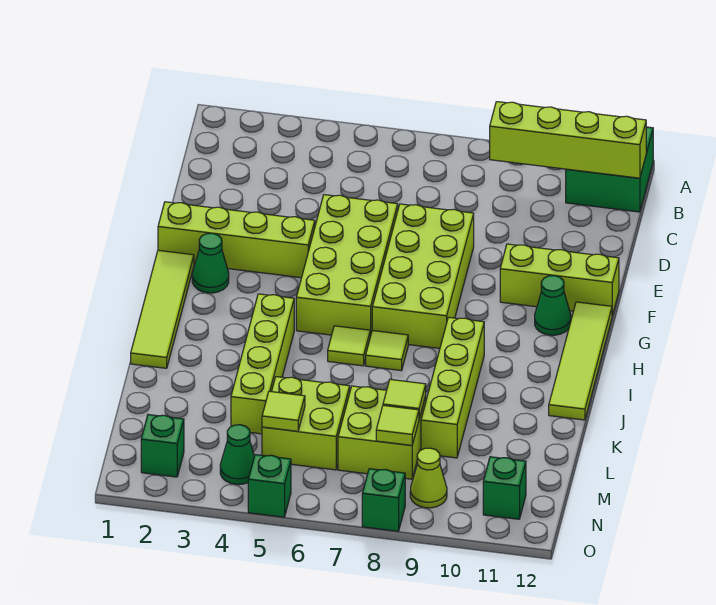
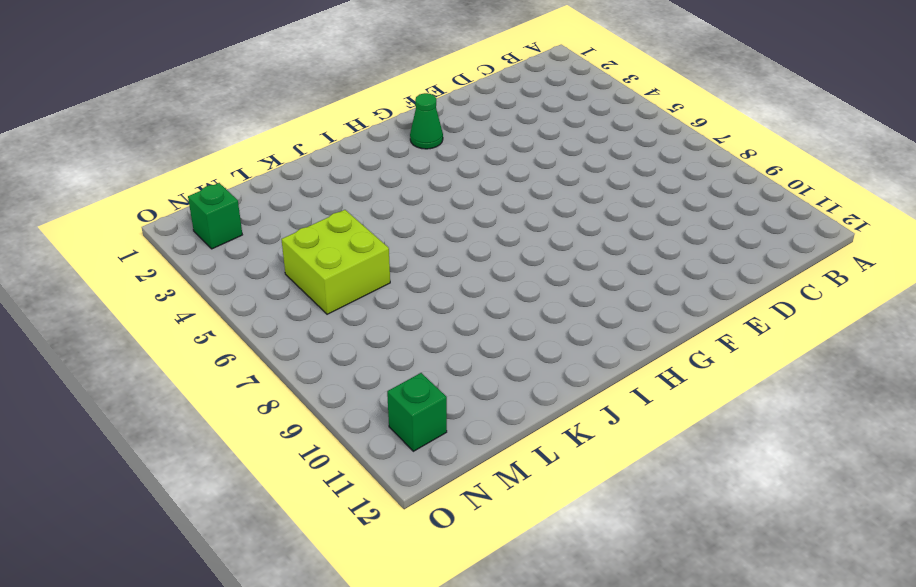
none -> green 2x2 brick [566,127,653,212]
none -> lime 2x4 brick [296,195,398,336]
none -> lime 2x4 brick [372,204,474,348]

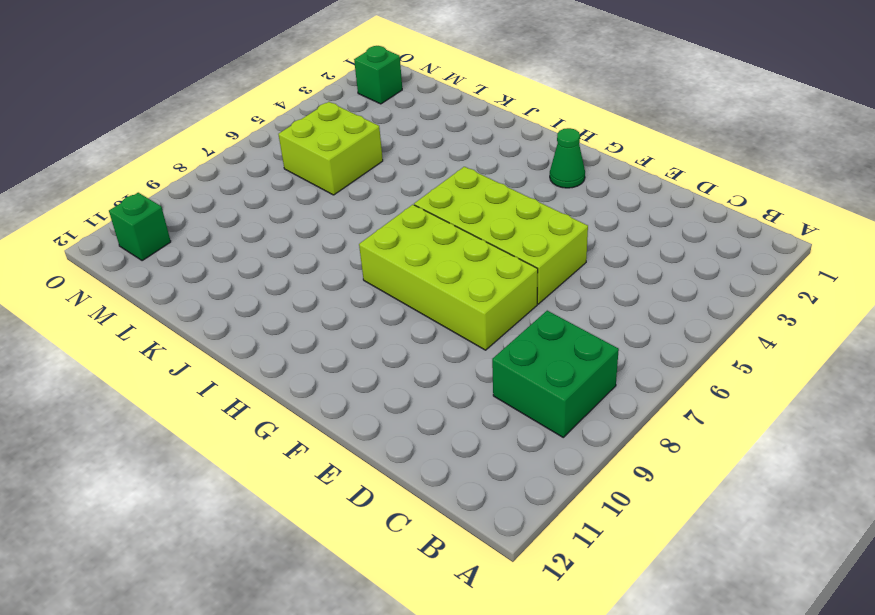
green 2x2 brick [492,311,619,437] -> green 2x2 brick moved to [566,127,653,212]
none -> lime 1x4 brick [158,202,315,278]
none -> lime 1x3 brick [500,244,619,316]
none -> lime 1x4 tile [131,250,194,368]

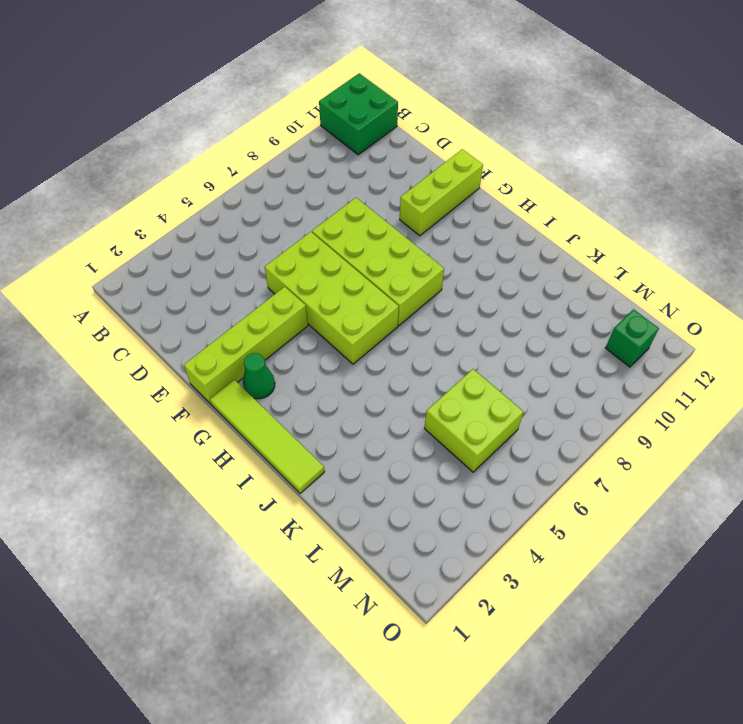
none -> green 1x1 cone [535,276,571,335]
none -> lime 1x4 tile [549,302,612,420]
none -> lime 1x4 brick [231,294,294,434]

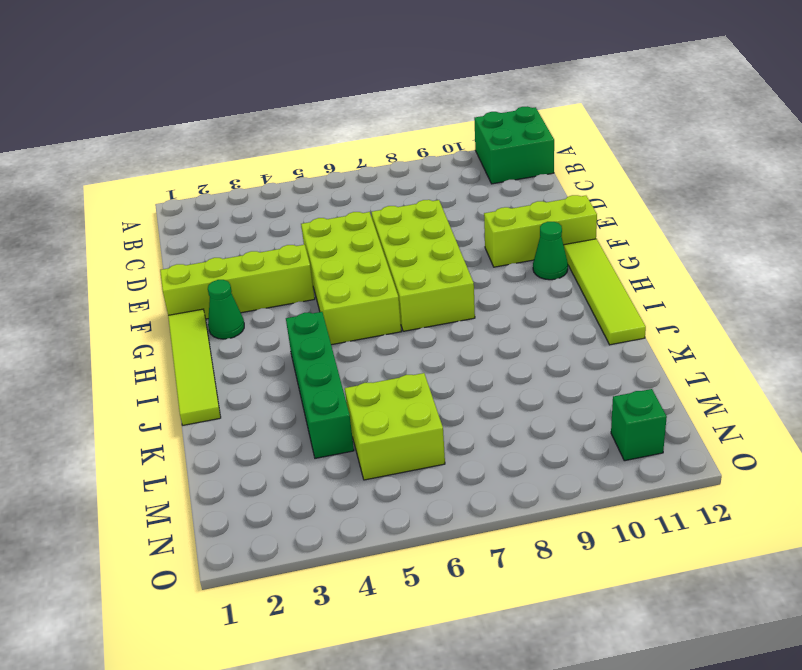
green 1x4 brick [286,312,354,458] -> lime 1x4 brick [231,294,294,434]
none -> lime 1x1 tile [328,326,370,366]
none -> lime 1x1 tile [366,331,408,371]
none -> lime 1x4 brick [421,317,484,458]

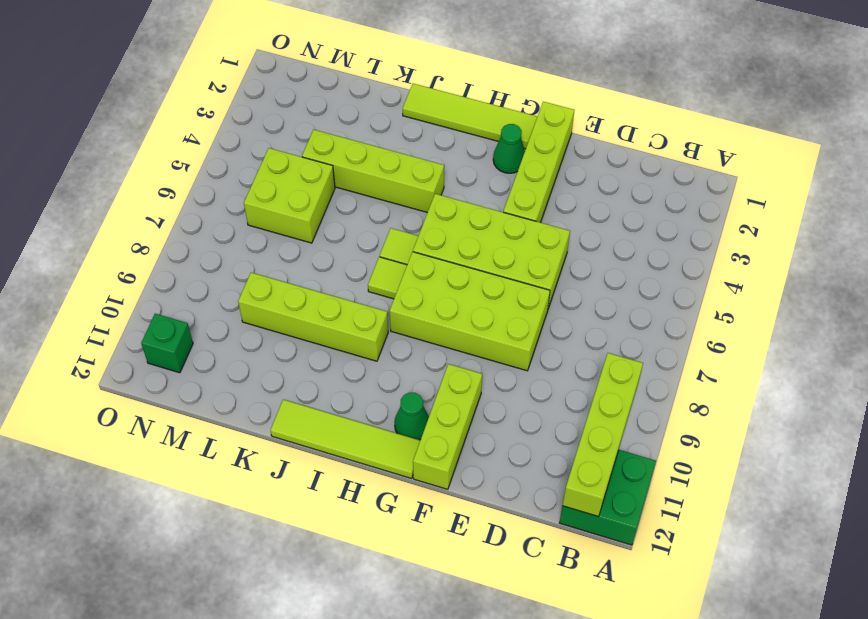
none -> lime 2x2 brick [338,386,426,479]
none -> green 1x1 brick [141,415,184,477]
none -> green 1x1 cone [220,425,254,484]

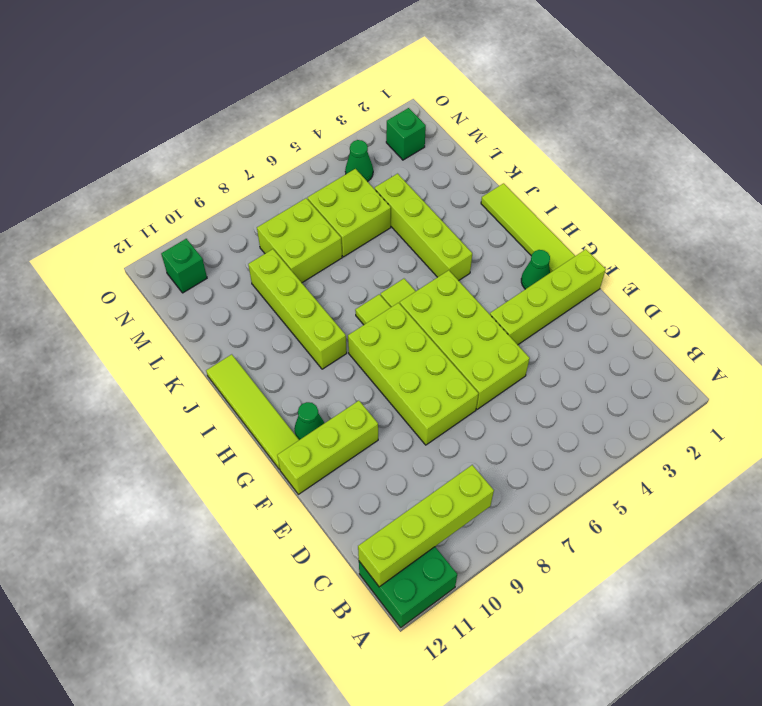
none -> lime 1x1 cone [410,448,447,508]
none -> green 1x1 brick [248,455,291,517]
none -> green 1x1 brick [362,469,405,531]

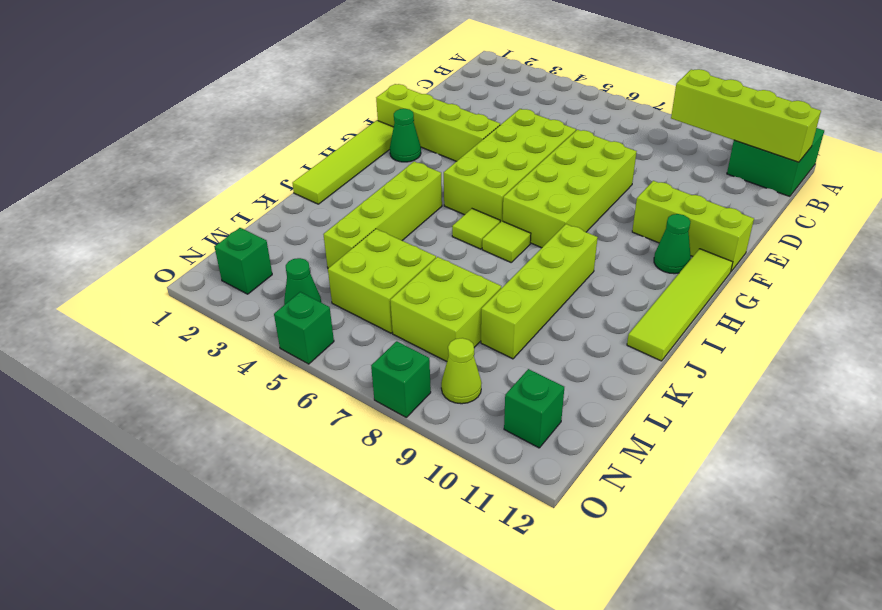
none -> lime 1x1 tile [383,379,426,418]
none -> lime 1x1 tile [262,391,305,431]
none -> lime 1x1 tile [376,405,419,445]

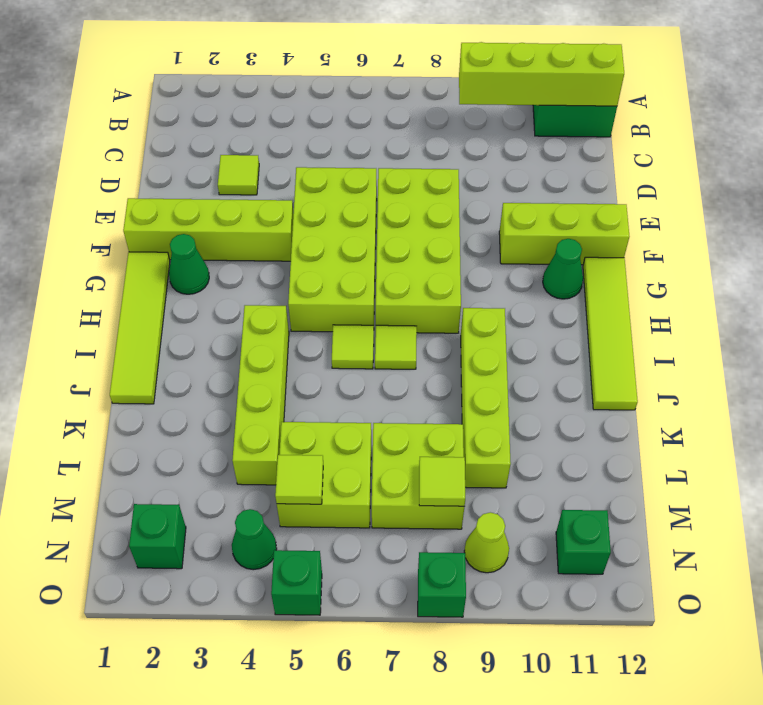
lime 1x1 tile [218,155,259,195] -> lime 1x1 tile moved to [383,379,426,418]

